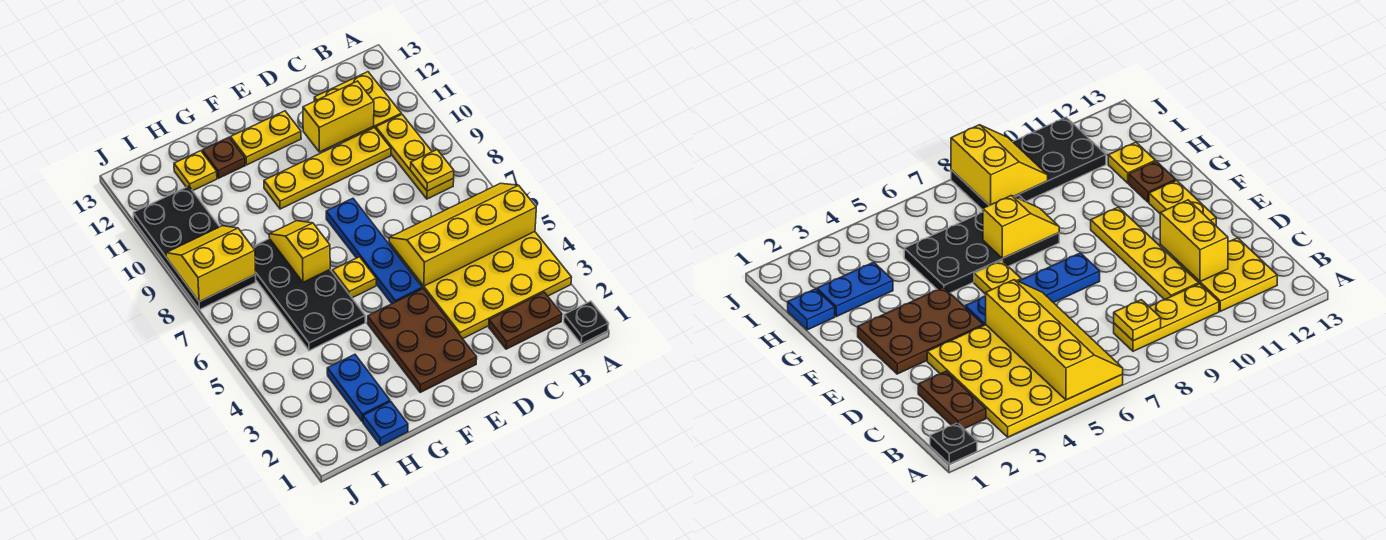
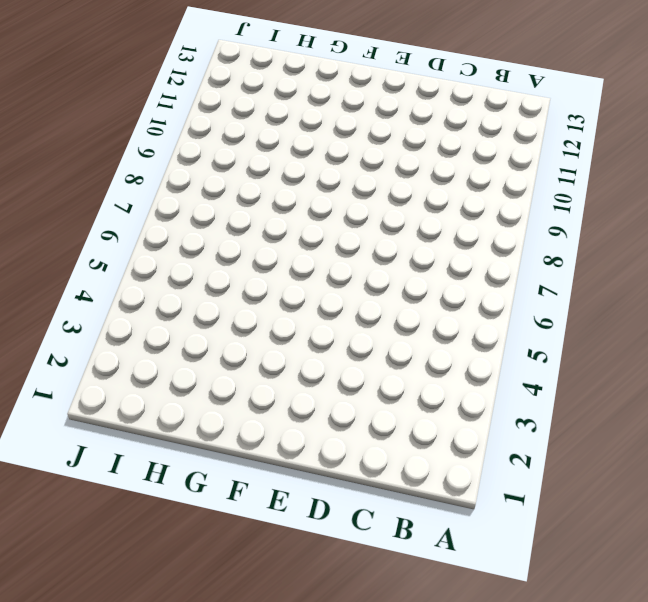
none -> black 1x1 plate [564,301,609,344]
none -> yellow 4x4 plate [389,232,572,339]
none -> brown 1x2 plate [489,292,562,349]

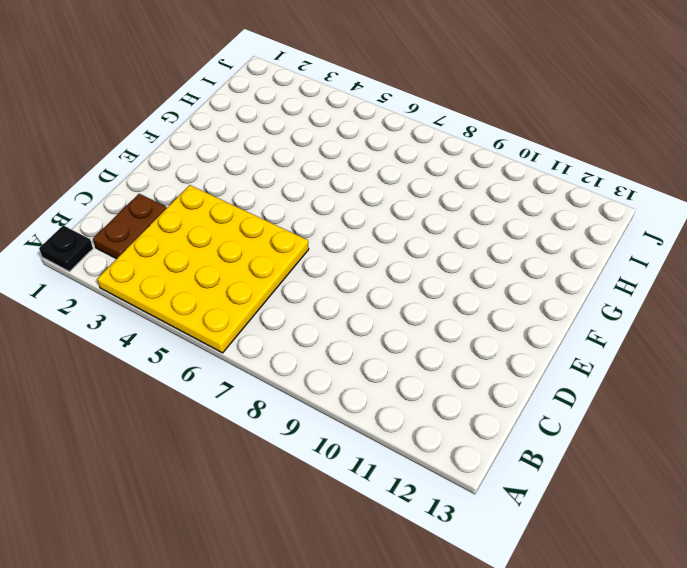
none -> yellow 1x3 plate [376,114,454,199]
none -> yellow 2x2 plate [314,72,401,142]
none -> yellow 1x4 plate [264,128,391,209]

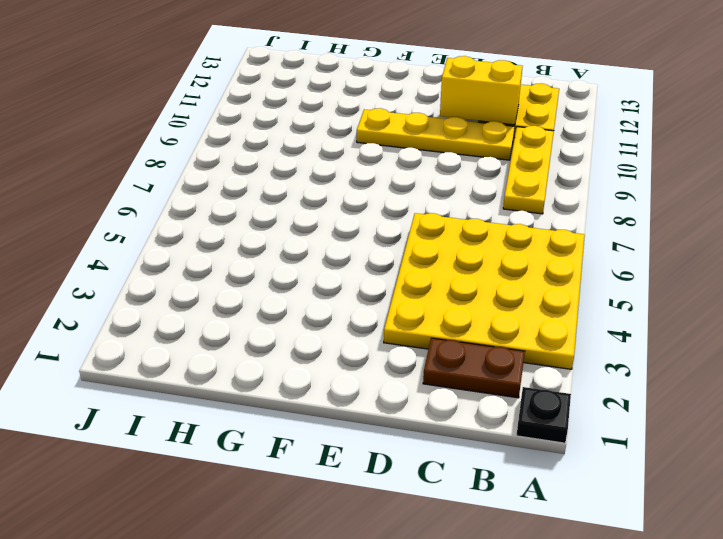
none -> brown 2x3 plate [367,289,477,392]
none -> blue 1x4 plate [326,198,422,304]
none -> yellow 1x2 plate [230,111,301,165]

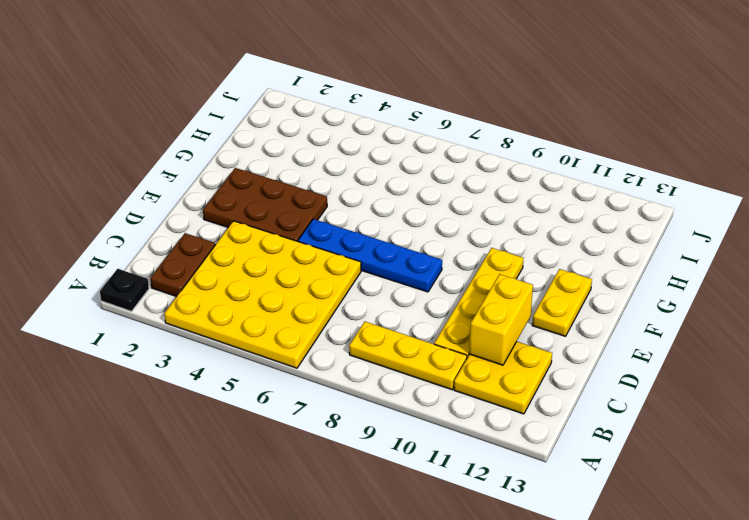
none -> yellow 1x1 plate [332,257,376,298]
none -> black 2x4 plate [253,239,365,351]
none -> brown 1x1 plate [202,137,245,178]

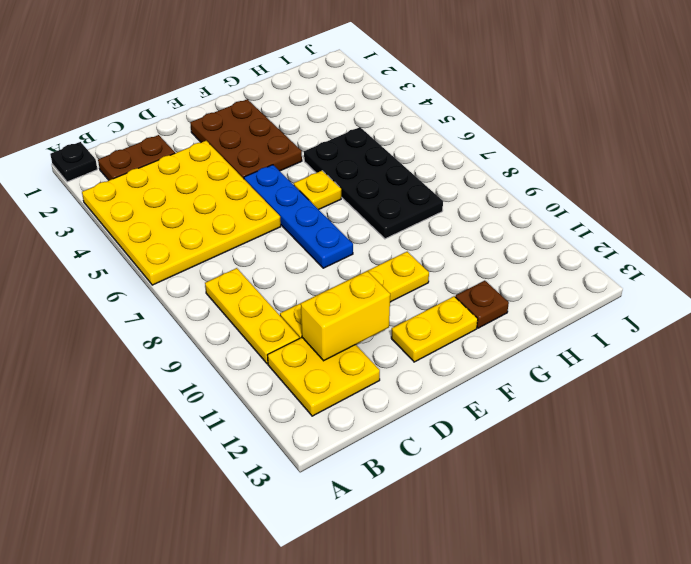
none -> blue 1x1 plate [363,402,408,446]
none -> blue 1x2 plate [327,354,390,422]
none -> yellow 1x1 plate [174,151,217,191]

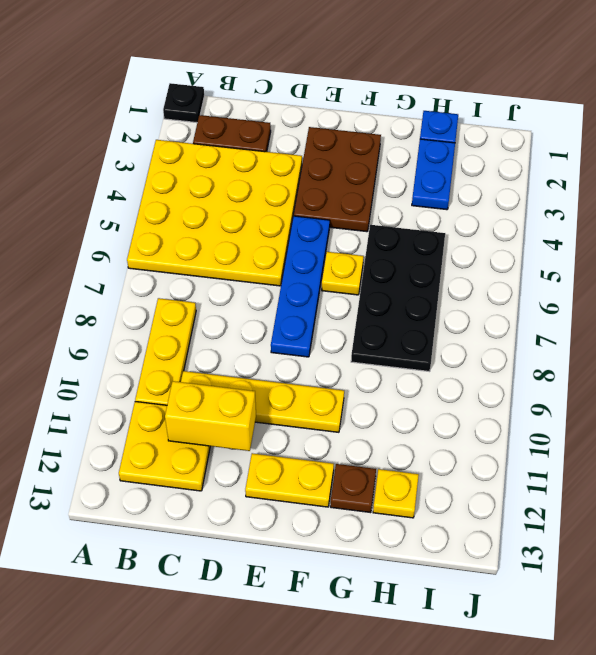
none -> black 2x4 plate [133,186,256,309]
none -> yellow 2x4 slope [389,183,536,286]
none -> yellow 1x1 plate [410,150,454,191]

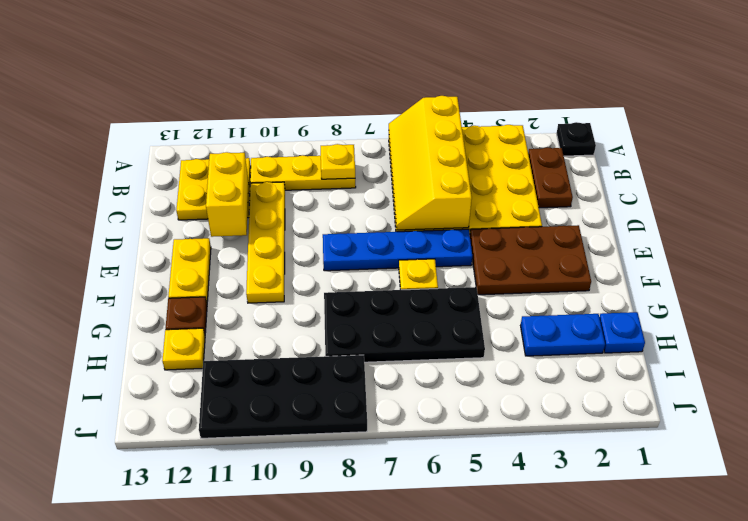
none -> yellow 1x2 slope [269,221,330,282]
none -> yellow 2x2 slope [166,226,256,302]

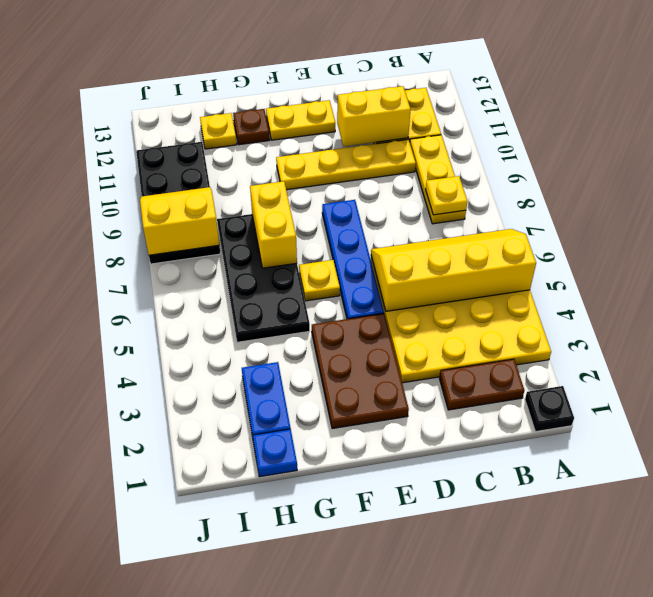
yellow 1x2 brick [250,181,297,268] -> yellow 1x2 slope [269,221,330,282]

